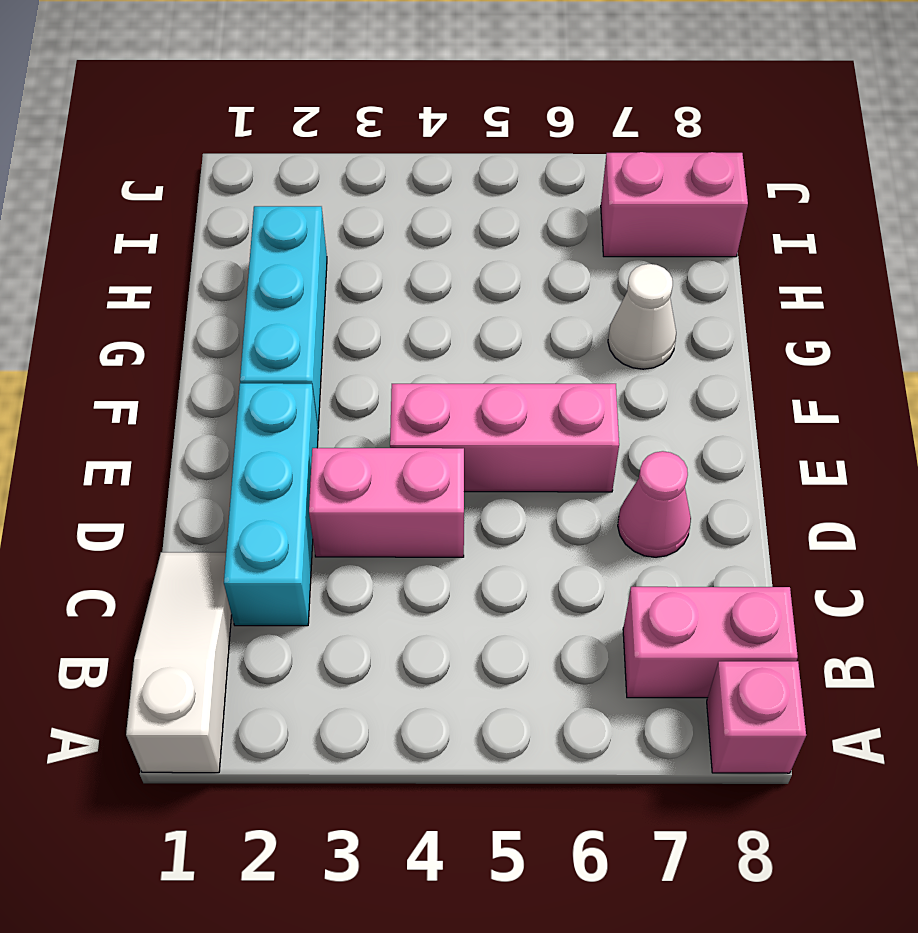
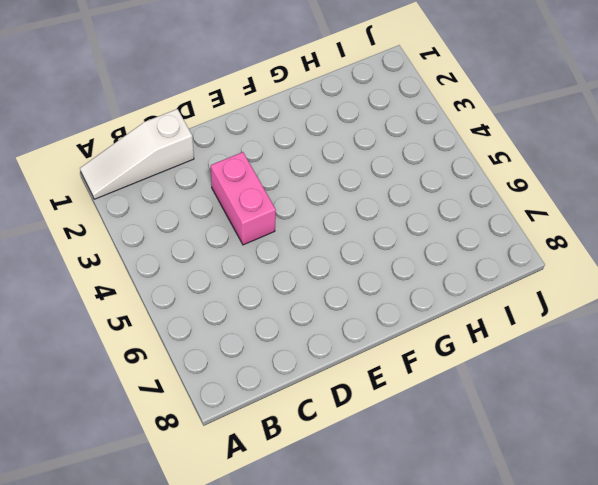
white 1x3 slope [80,109,194,199] -> white 1x3 slope turned to [126,552,232,773]
none -> pink 1x1 brick [707,661,806,773]
none -> pink 1x2 brick [623,587,798,698]

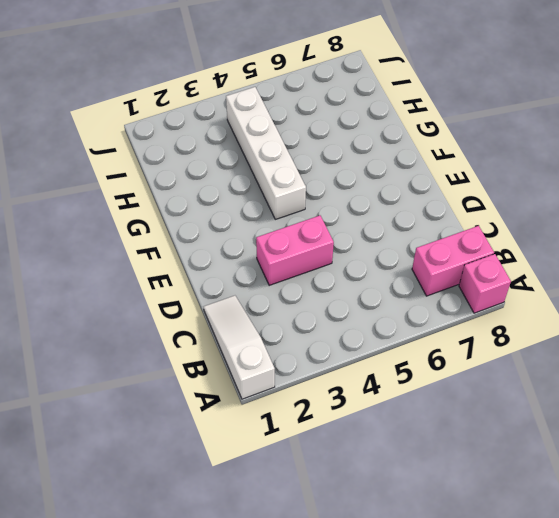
white 1x4 brick [226,87,306,219] -> none
none -> cyan 1x3 brick [224,383,318,626]
none -> pink 1x1 cone [618,451,691,557]

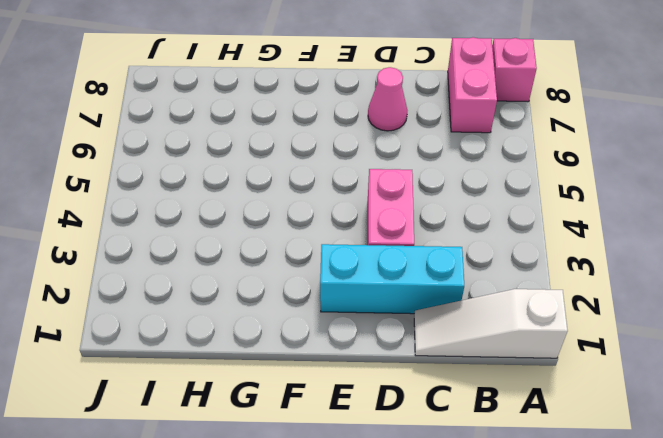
none -> pink 1x3 brick [390,384,619,492]
none -> cyan 1x3 brick [240,206,327,427]

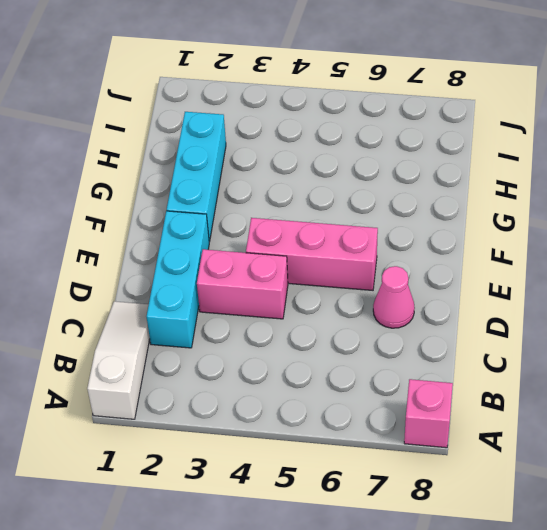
none -> pink 1x2 brick [623,587,798,698]
none -> white 1x1 cone [608,264,676,369]

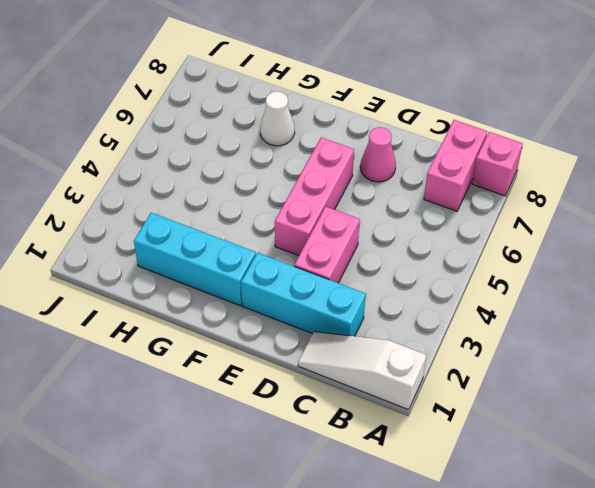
none -> pink 1x2 brick [601,152,748,257]

